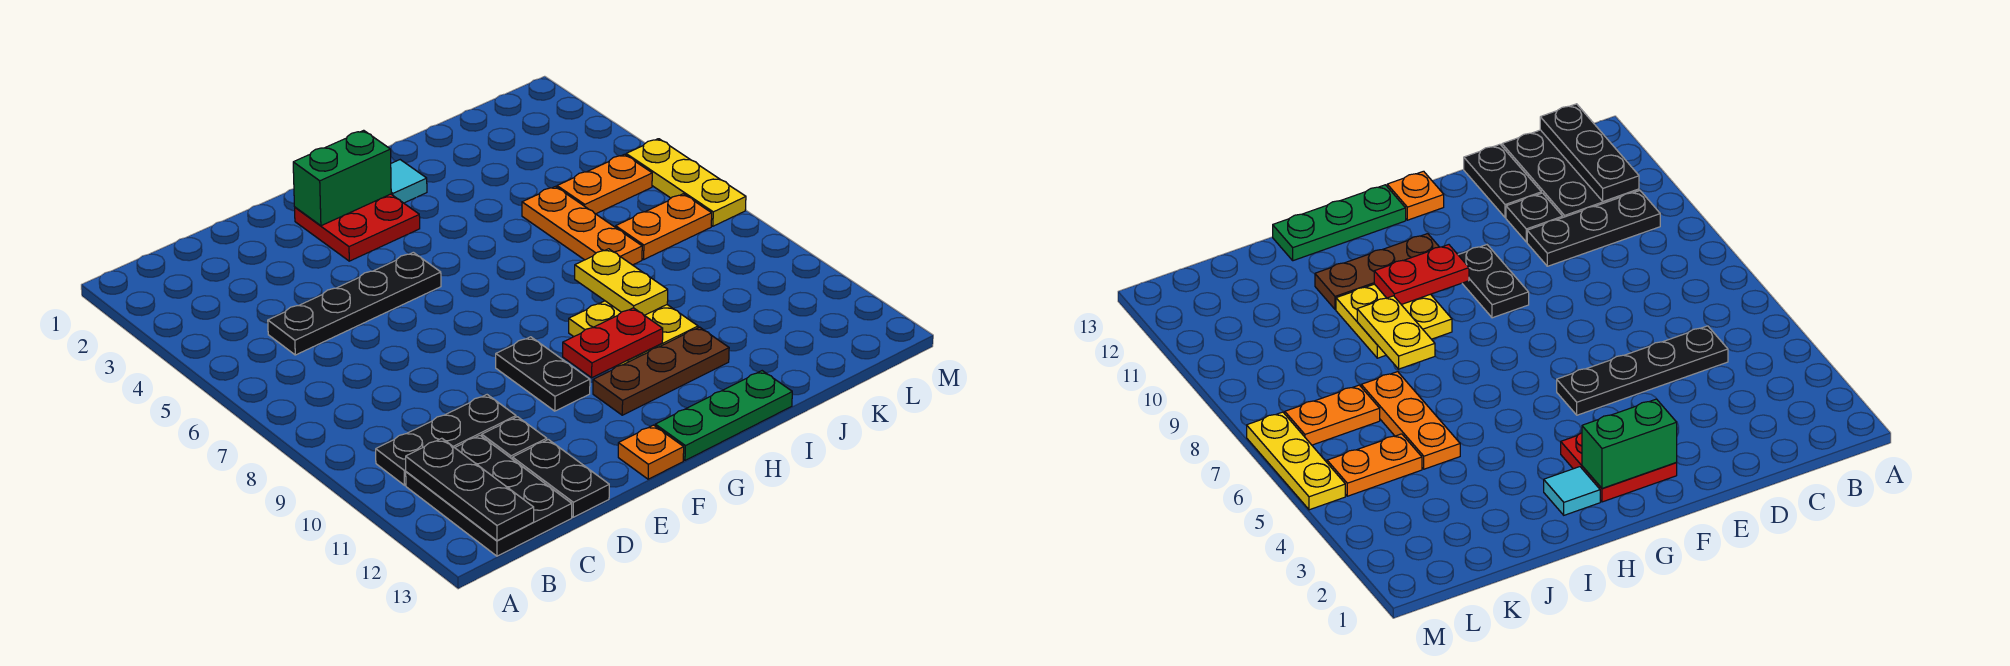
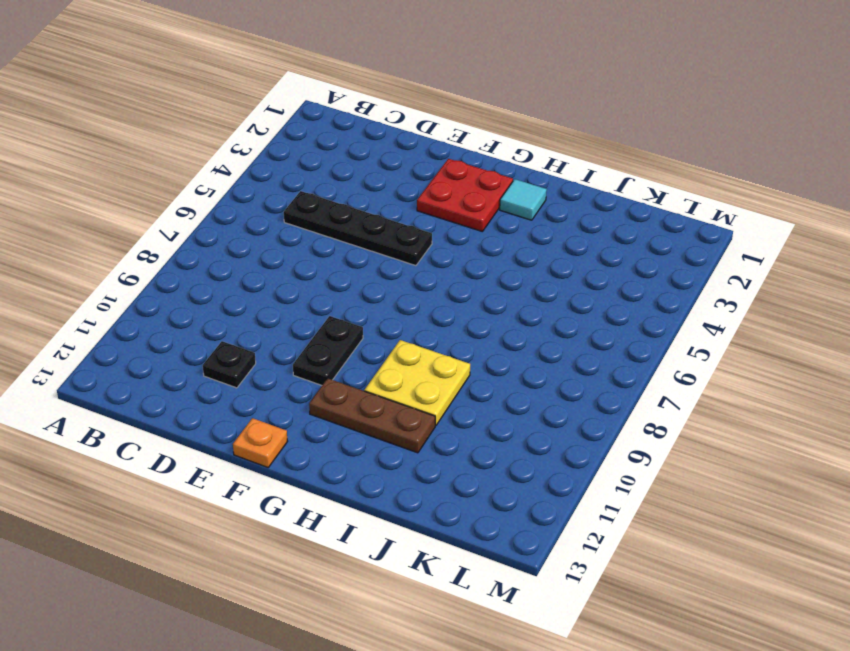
none -> black 1x3 plate [376,395,516,485]
none -> black 2x3 plate [406,435,572,556]
none -> black 1x2 plate [513,439,609,517]

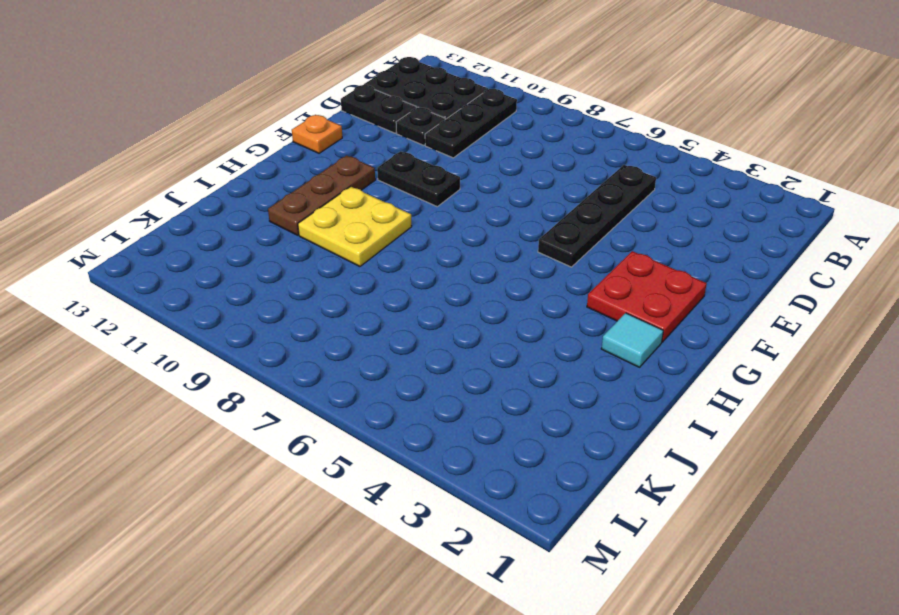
none -> green 1x3 plate [655,371,792,460]
none -> orange 1x3 plate [522,187,642,265]
none -> orange 1x2 plate [557,154,652,214]

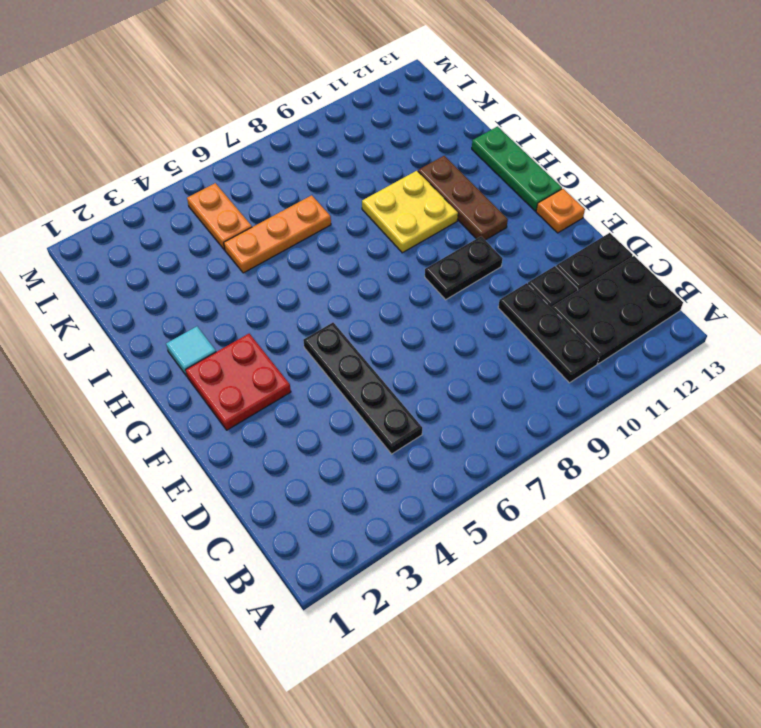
none -> orange 1x2 plate [616,194,712,259]
none -> yellow 1x3 plate [626,139,746,226]
none -> black 1x3 plate [406,438,534,541]

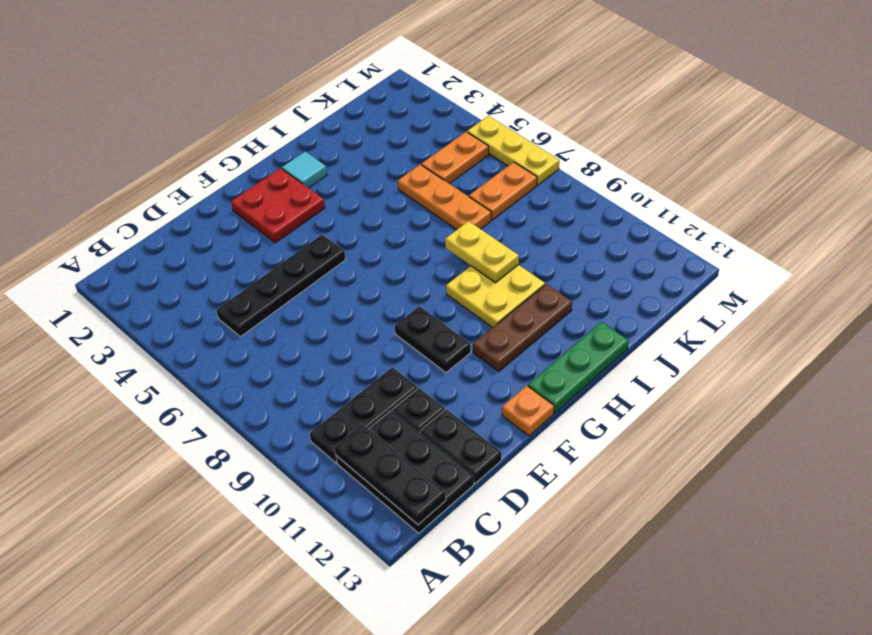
none -> green 1x2 brick [293,130,391,226]
none -> red 1x2 plate [563,308,663,378]

